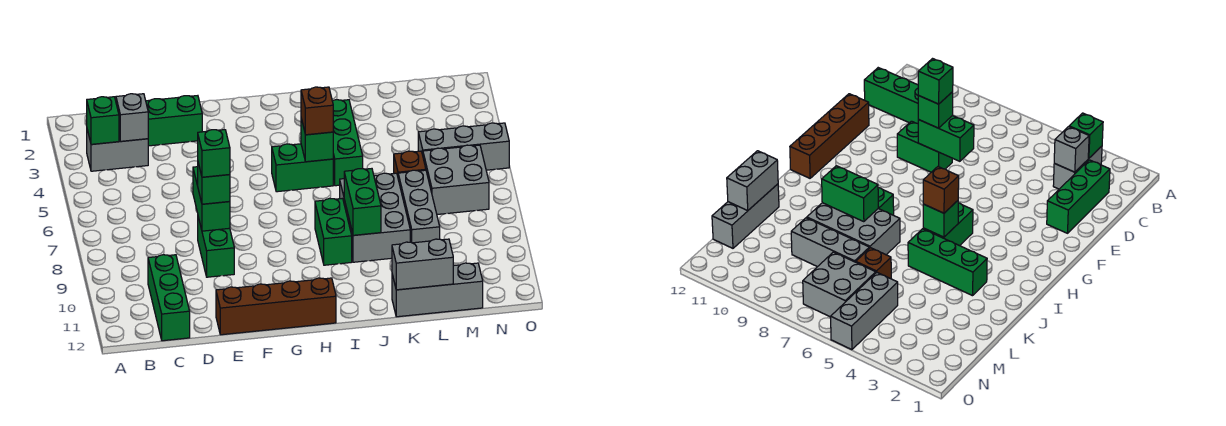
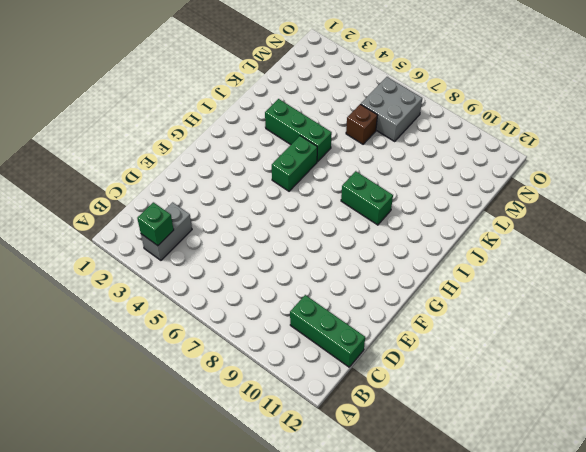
none -> green 1x3 brick [146,96,202,146]
none -> green 1x2 brick [198,217,234,277]
none -> brown 1x4 brick [216,278,336,335]

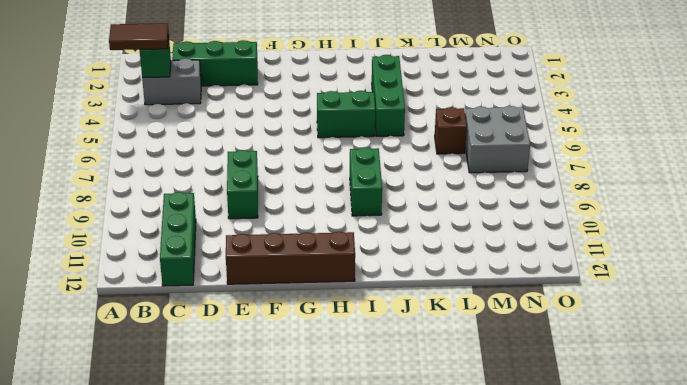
brown 1x2 tile [109,23,169,50] -> none
none -> grey 2x3 brick [340,173,410,262]
none -> grey 1x3 brick [392,263,483,317]
none -> grey 1x3 brick [398,170,440,243]

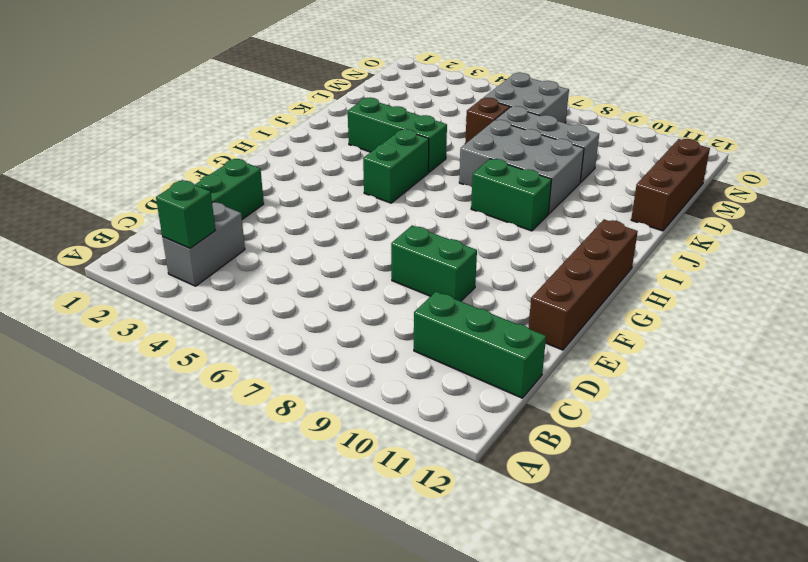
brown 1x3 brick [631,139,710,231] -> grey 1x3 brick [392,263,483,317]
none -> grey 1x3 brick [418,123,509,170]
none -> grey 1x1 brick [116,94,148,141]
none -> green 1x2 brick [193,167,230,231]

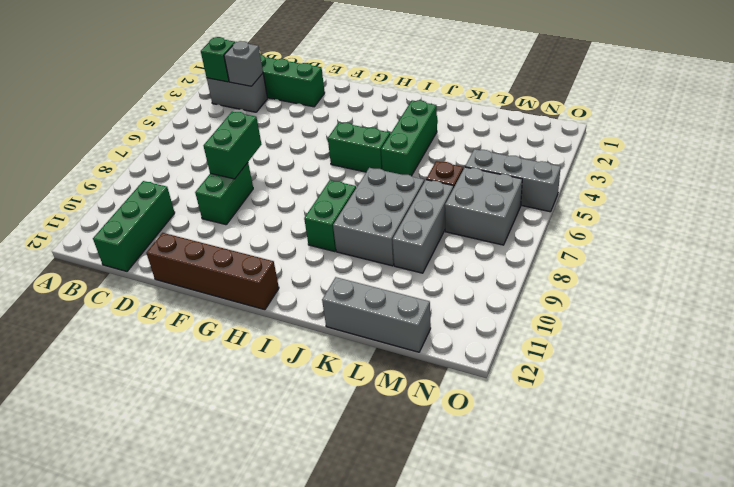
none -> green 1x1 brick [301,119,333,162]
none -> green 1x2 brick [344,169,381,235]
none -> grey 1x2 brick [392,239,453,290]

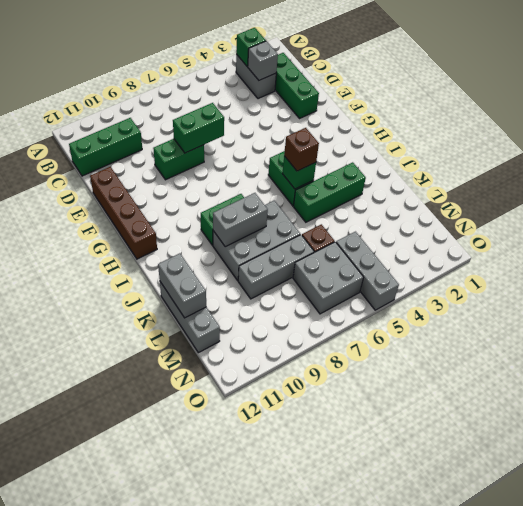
grey 1x2 brick [213,193,268,247] -> green 1x2 brick [344,169,381,235]
none -> green 1x1 brick [198,163,230,204]
none -> green 1x1 brick [198,130,230,177]

